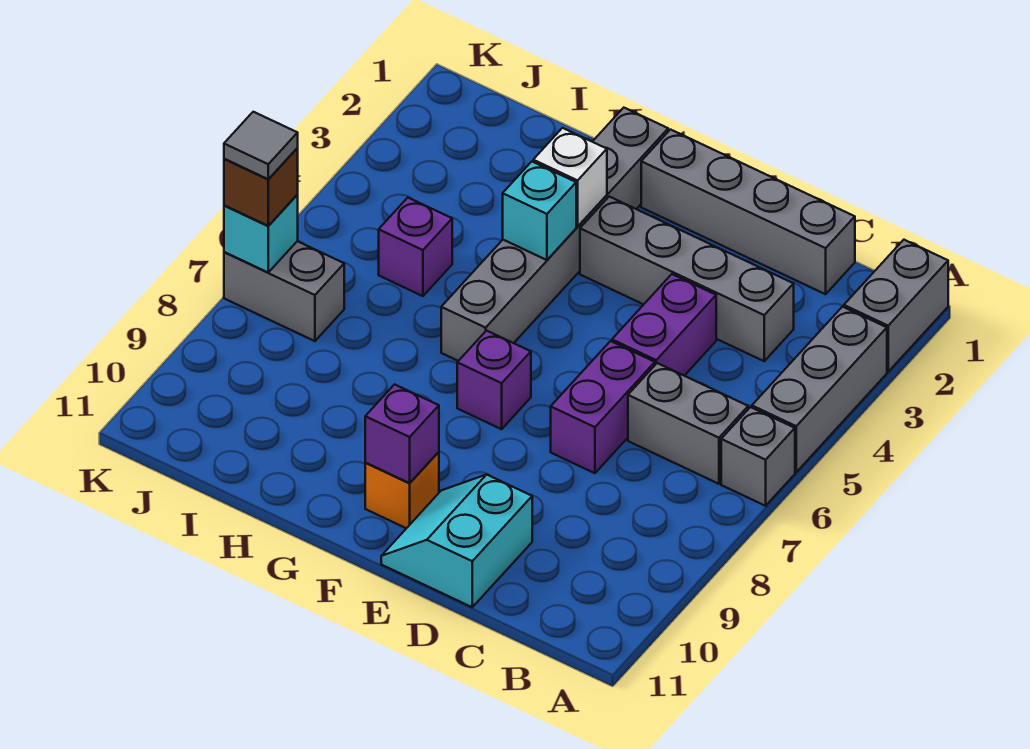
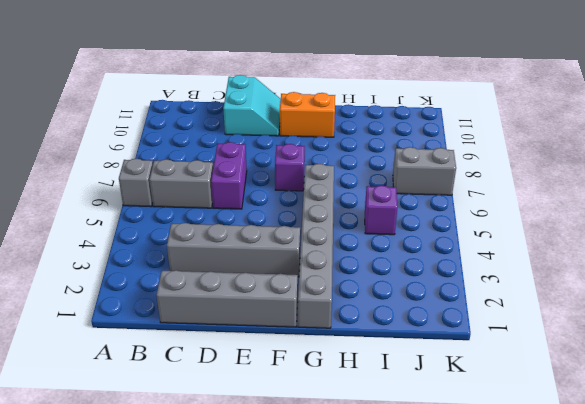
orange 1x2 brick [280,92,335,137] -> orange 1x1 brick [365,452,439,528]
none -> grey 1x2 brick [844,240,948,372]
none -> grey 1x3 brick [752,307,887,472]
none -> purple 1x2 brick [612,274,716,376]

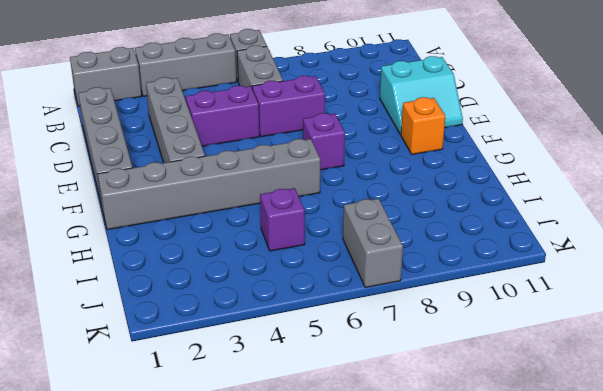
none -> purple 1x1 brick [365,384,439,483]
none -> white 1x1 brick [533,128,607,227]
none -> cyan 1x1 brick [503,162,576,260]

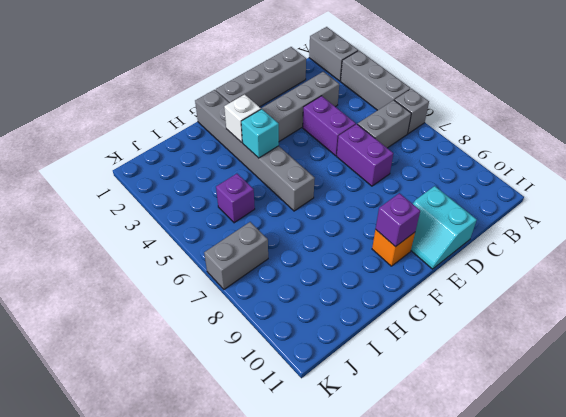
none -> purple 1x1 brick [457,331,531,429]
none -> cyan 1x1 brick [224,195,298,272]
none -> brown 1x1 brick [224,148,298,226]

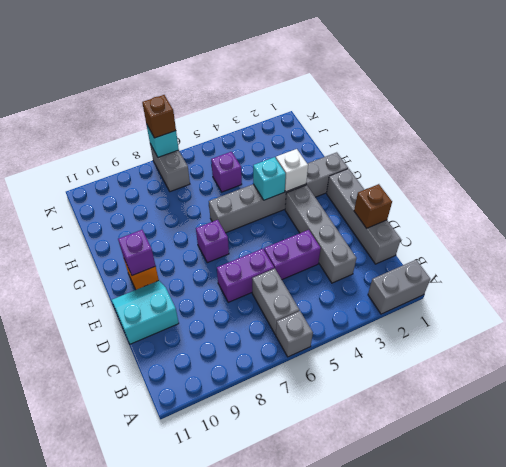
brown 1x1 brick [354,184,392,228] -> none
none -> grey 1x3 brick [752,307,887,472]
none -> grey 1x1 tile [224,112,298,179]

